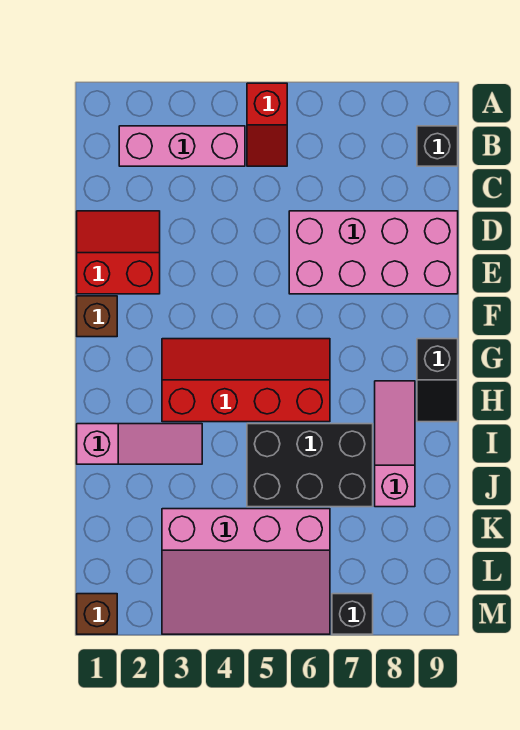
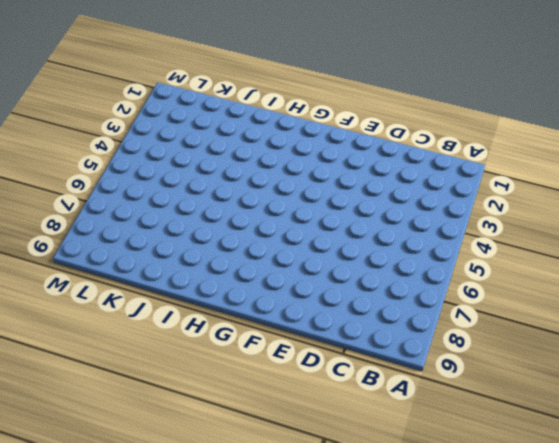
none -> red 1x2 slope [247,83,287,166]
none -> pink 1x3 brick [119,126,245,166]
none -> black 1x1 brick [417,126,458,166]

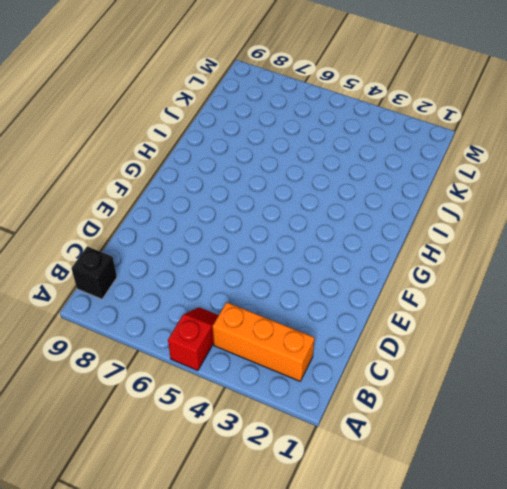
orange 1x3 brick [213,302,315,381] -> pink 1x3 brick [119,126,245,166]
none -> red 2x2 slope [77,211,160,294]
none -> pink 2x4 brick [289,211,458,294]
none -> brown 1x1 brick [77,296,117,337]

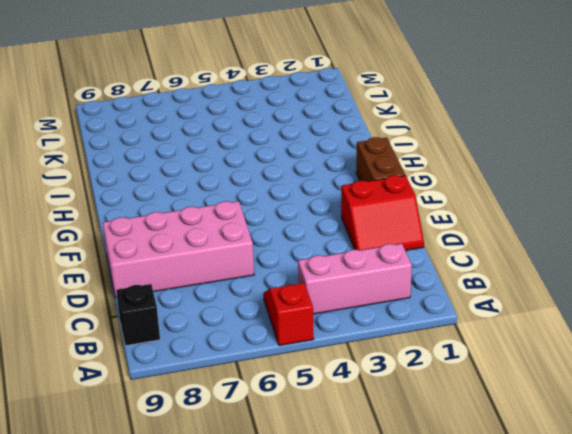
brown 1x2 brick [356,137,405,181] -> brown 1x1 brick [77,296,117,337]
none -> red 2x4 slope [162,339,330,422]
none -> black 1x2 slope [417,339,458,422]
none -> pink 1x3 slope [375,381,415,507]

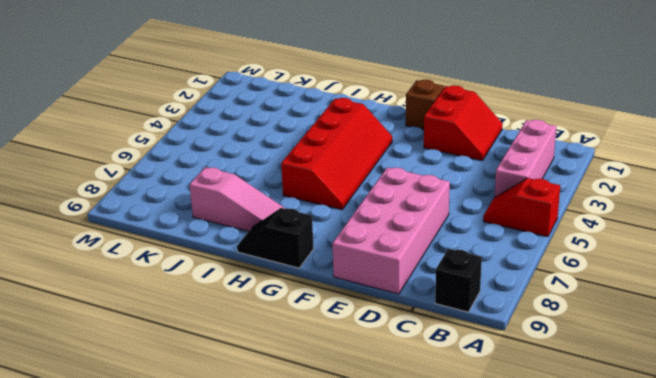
none -> pink 1x3 slope [77,424,202,464]
none -> black 2x3 brick [247,424,373,507]
none -> pink 3x4 slope [162,509,330,634]

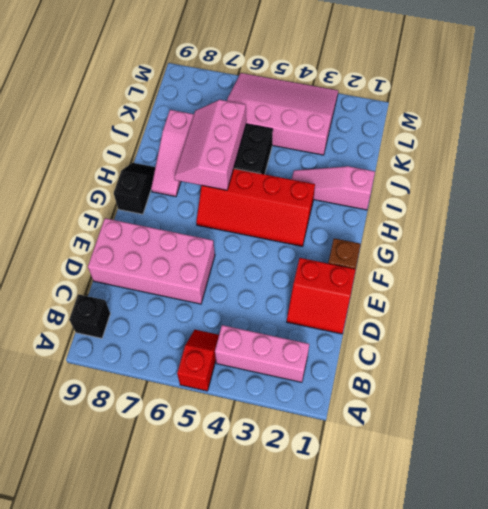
pink 2x3 slope [174,100,246,190] -> none
none -> brown 1x1 brick [77,594,117,634]
none -> black 1x1 brick [332,594,373,634]

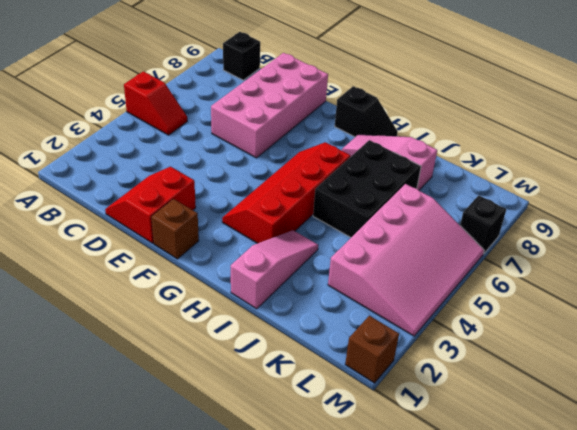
none -> pink 1x3 brick [119,126,245,166]

